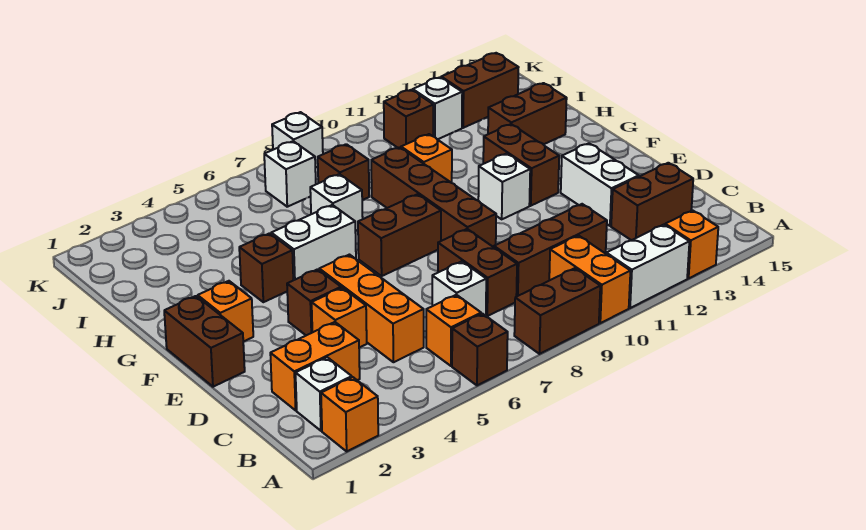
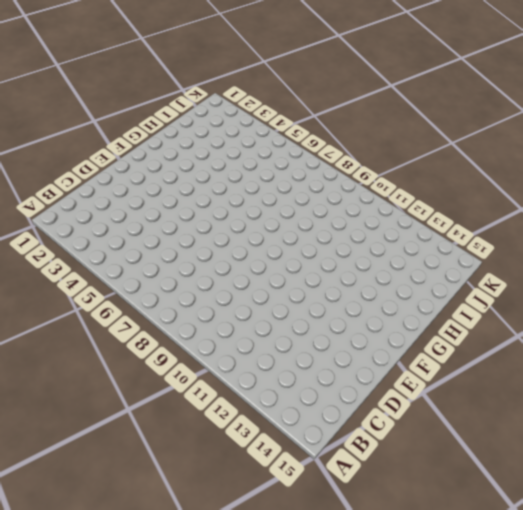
none -> orange 1x1 brick [321,377,378,451]
none -> brown 1x1 brick [452,314,508,385]
none -> brown 1x2 brick [514,268,600,354]
none -> orange 1x2 brick [549,236,630,323]

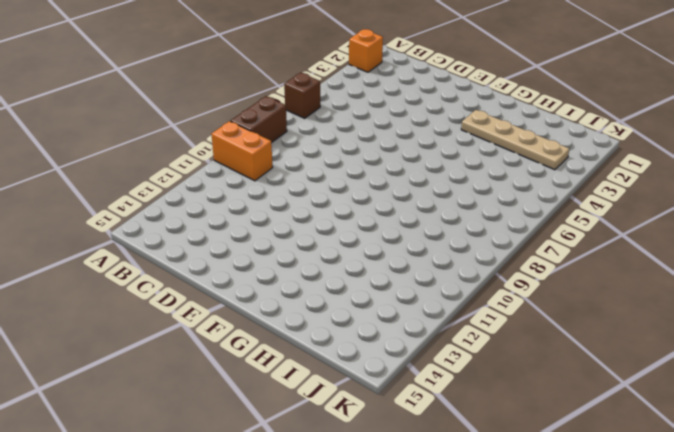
tan 1x4 plate [461,110,569,170] -> none
none -> white 1x2 brick [606,225,689,308]
none -> orange 1x1 brick [665,210,718,278]
none -> white 1x1 brick [296,357,352,431]
none -> orange 1x1 brick [426,295,481,366]

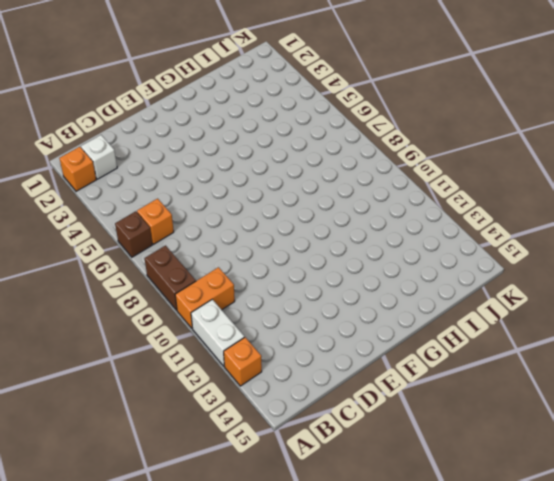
none -> orange 1x2 brick [270,322,360,410]
none -> orange 1x3 brick [319,255,424,362]
none -> white 1x1 brick [432,261,486,316]
none -> brown 1x2 brick [438,229,517,316]

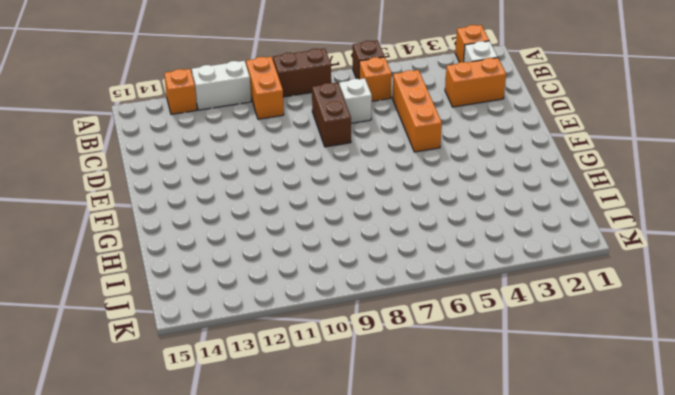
none -> brown 1x3 brick [494,204,607,297]
none -> brown 1x2 brick [611,163,693,240]
none -> orange 1x1 brick [312,288,367,348]
none -> white 1x2 brick [561,143,639,226]

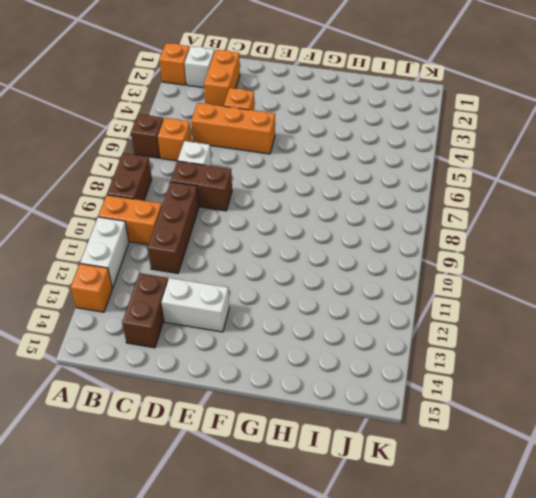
none -> brown 1x2 brick [164,296,245,387]
none -> brown 1x1 brick [287,269,341,335]
none -> brown 1x4 brick [371,147,496,247]
none -> orange 1x1 brick [198,281,253,342]

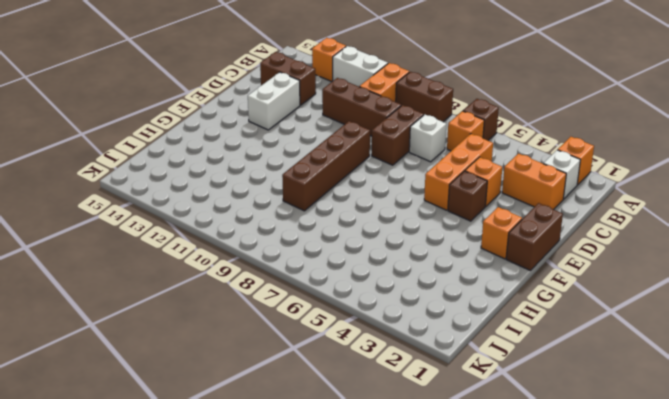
none -> brown 1x2 brick [358,194,441,276]
none -> white 1x1 brick [478,153,530,219]
none -> brown 1x2 brick [483,124,559,206]
none -> brown 1x1 brick [239,233,293,302]

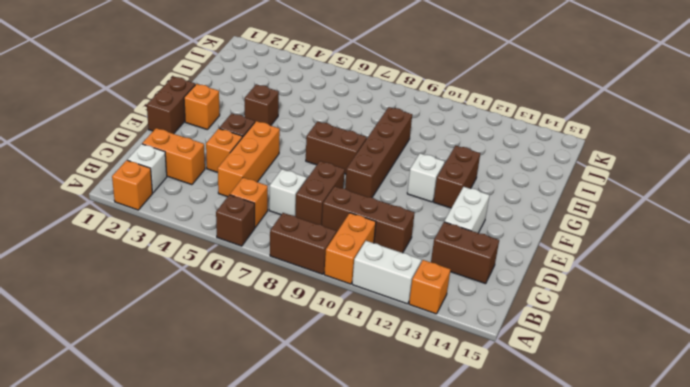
none -> white 1x2 brick [271,205,356,280]
none -> white 1x1 brick [310,174,363,231]
none -> orange 1x1 brick [401,134,452,183]
none -> brown 1x2 brick [488,83,567,145]

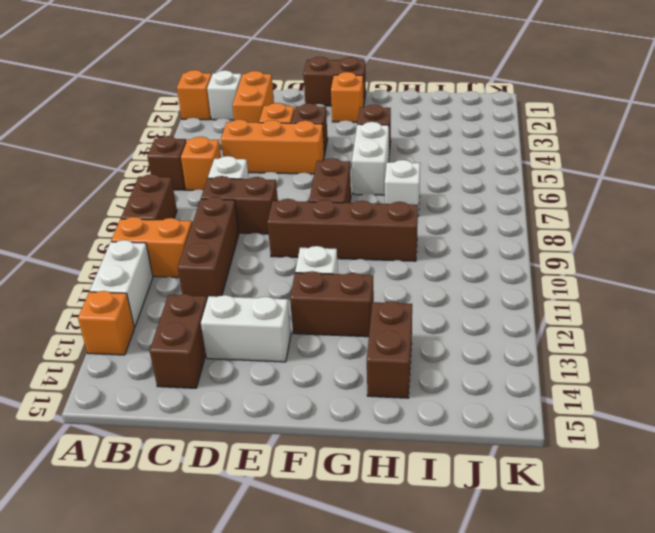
none -> orange 1x1 brick [401,134,452,183]
none -> brown 1x1 brick [318,144,369,200]
none -> white 1x1 brick [264,141,316,207]
none -> brown 1x1 brick [384,90,433,148]

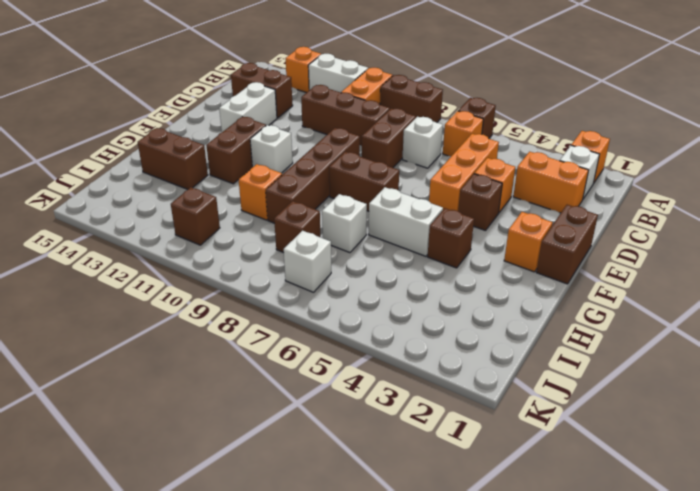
none -> white 1x1 brick [413,77,462,140]
none -> brown 1x2 brick [441,53,519,128]
none -> white 1x1 brick [272,112,323,168]

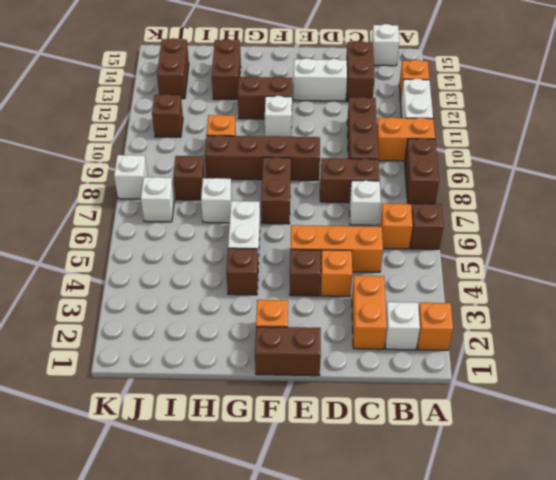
white 1x1 brick [372,24,399,66] -> white 1x1 brick moved to [413,77,462,140]

